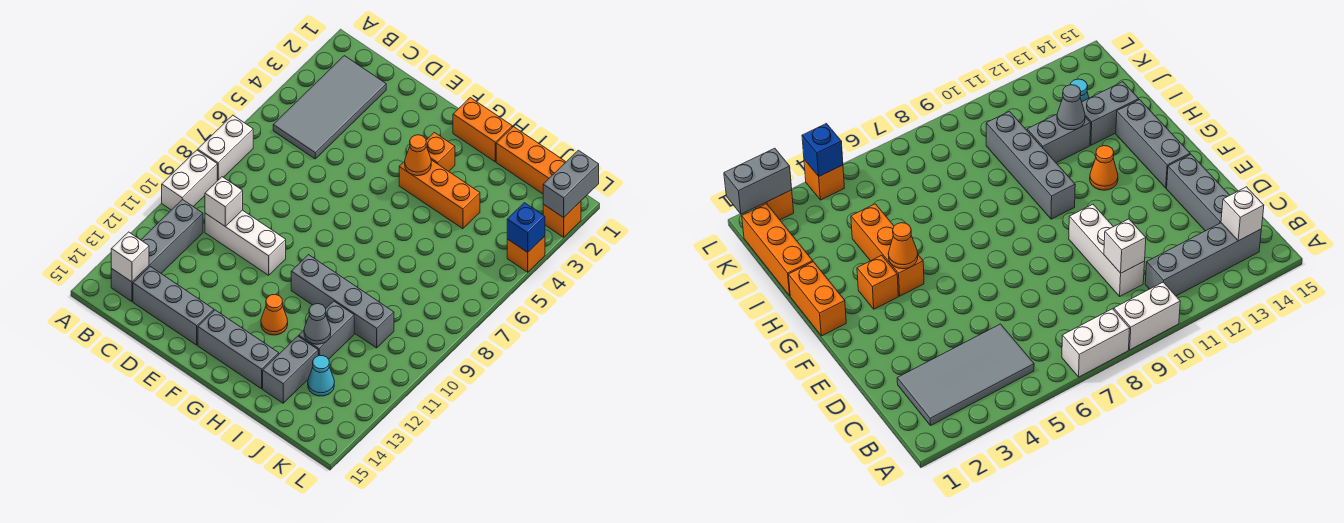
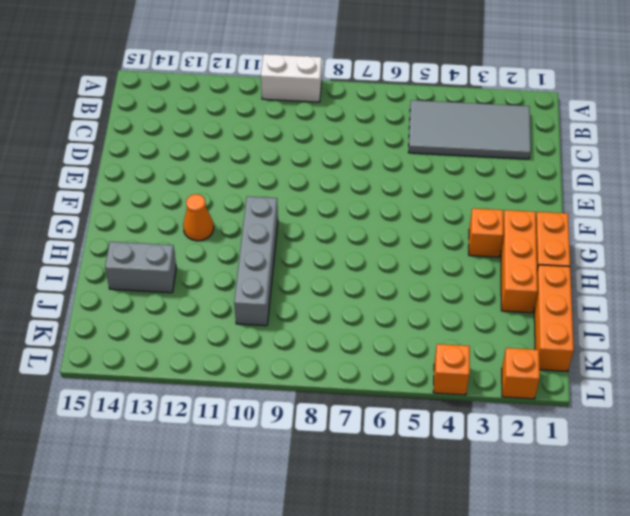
orange 1x3 brick [501,210,538,313] -> orange 1x3 brick moved to [399,160,480,229]
none -> white 1x2 brick [198,115,253,181]
none -> grey 1x4 brick [111,199,203,302]
none -> white 1x3 brick [205,210,286,275]

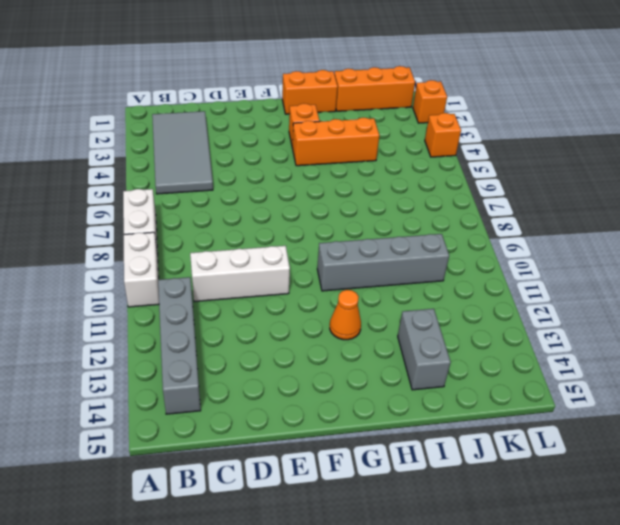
none -> grey 1x3 brick [133,267,214,345]
none -> grey 1x3 brick [198,310,279,389]
none -> grey 1x2 brick [299,301,354,359]

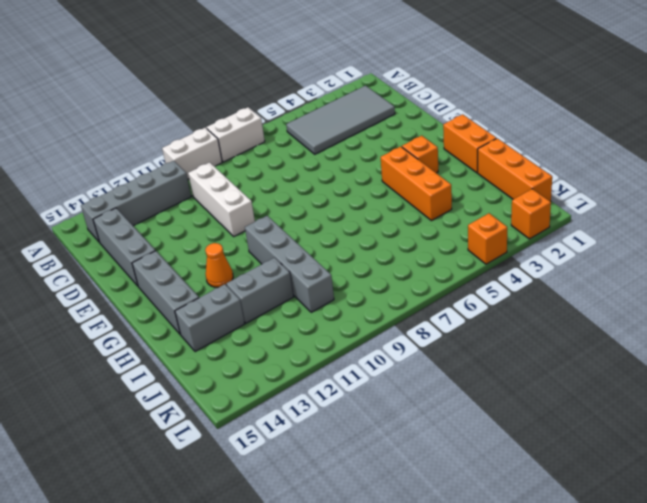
none -> cyan 1x1 cone [308,356,334,396]
none -> white 1x1 brick [111,232,149,282]
none -> white 1x1 brick [205,177,243,226]

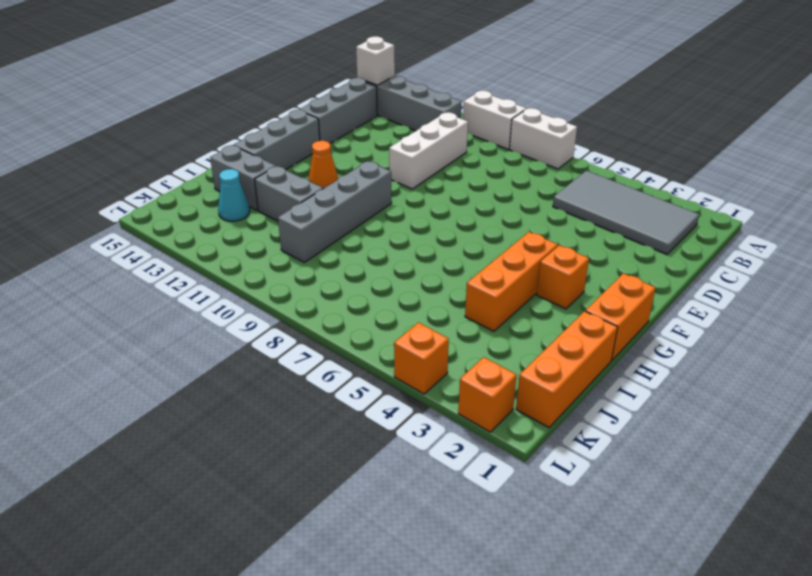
none -> white 1x1 brick [205,177,243,226]
none -> orange 1x1 cone [405,135,431,176]
none -> grey 1x1 cone [304,304,331,344]

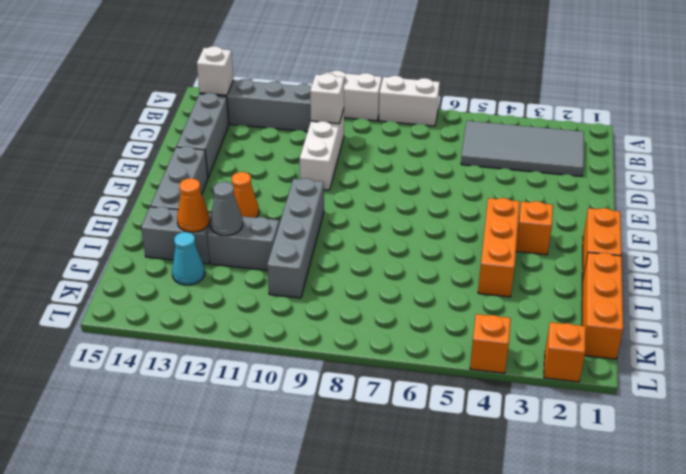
orange 1x1 cone [177,178,210,232] -> orange 1x1 cone moved to [405,135,431,176]
none -> grey 1x2 brick [543,150,599,218]
none -> blue 1x1 brick [507,203,545,252]

